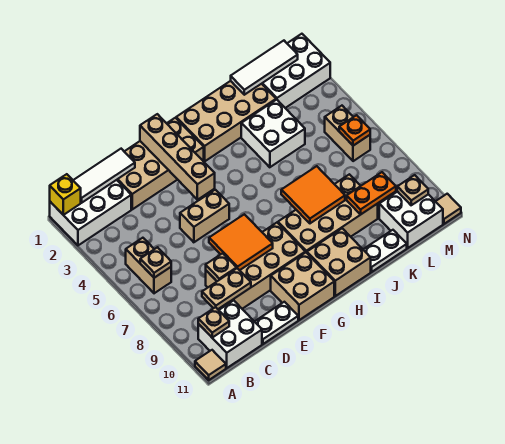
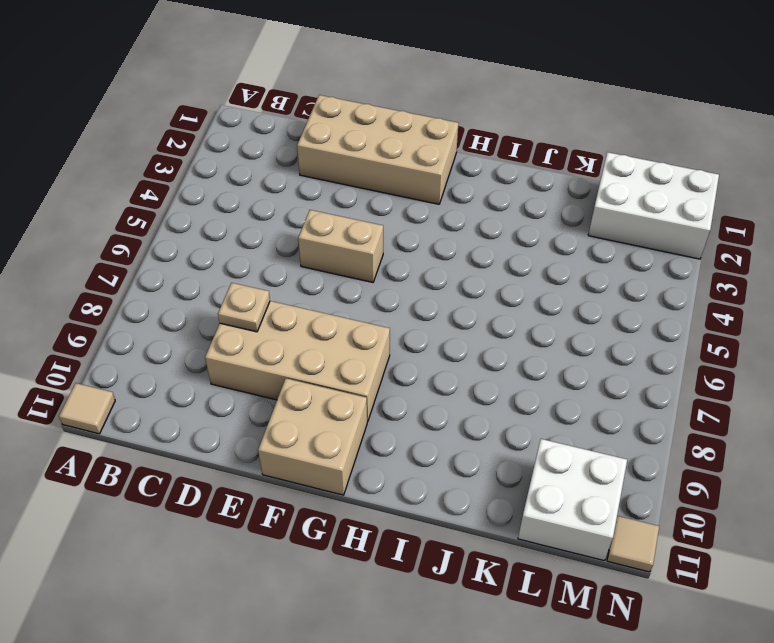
none -> white 2x3 brick [50,180,131,245]
none -> tan 1x2 brick [126,238,171,293]
none -> white 2x2 brick [198,300,262,368]
none -> white 1x2 plate [255,302,298,344]

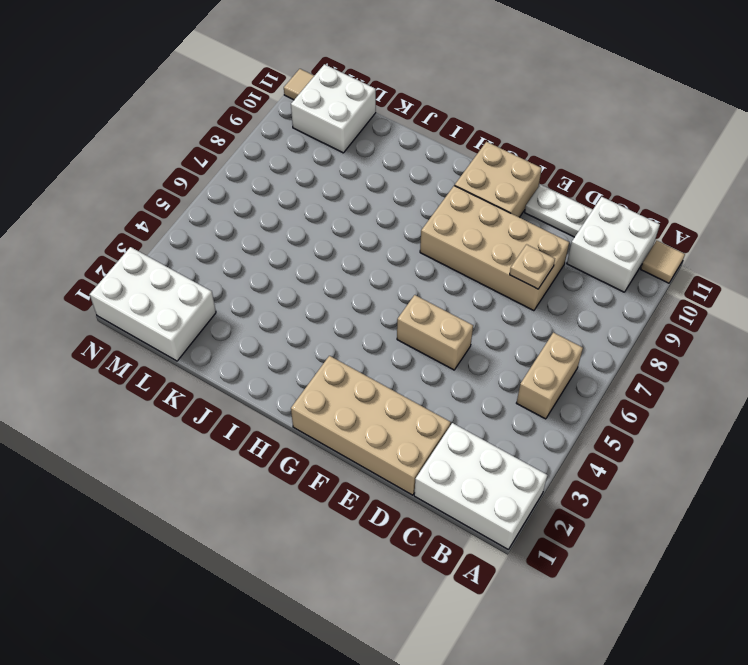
none -> tan 2x4 brick [176,81,276,161]
none -> tan 2x4 brick [278,174,378,253]
none -> tan 2x2 brick [307,228,371,296]
none -> white 2x2 brick [241,100,305,167]

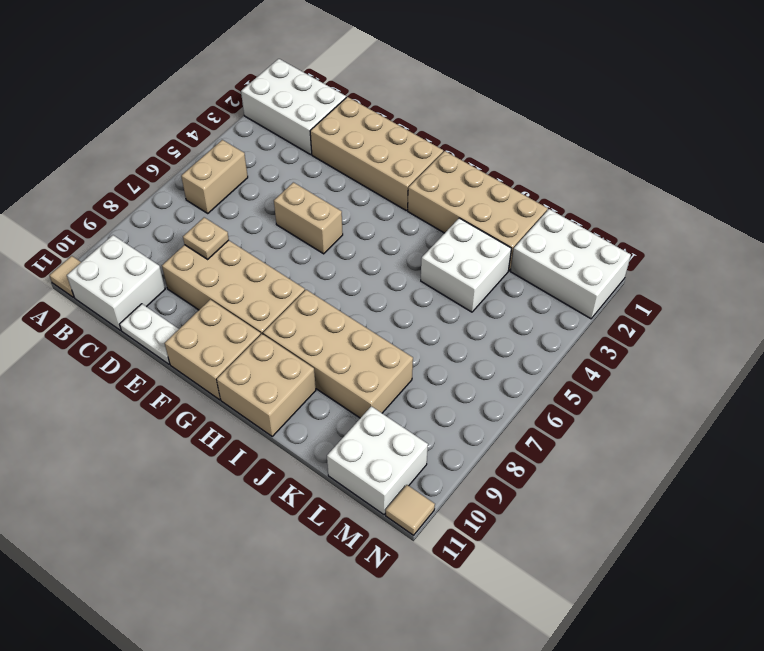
none -> white 1x2 plate [363,230,407,272]
none -> tan 1x2 brick [325,106,370,161]
none -> yellow 1x1 brick [50,174,81,215]
none -> white 1x3 tile [73,149,135,203]

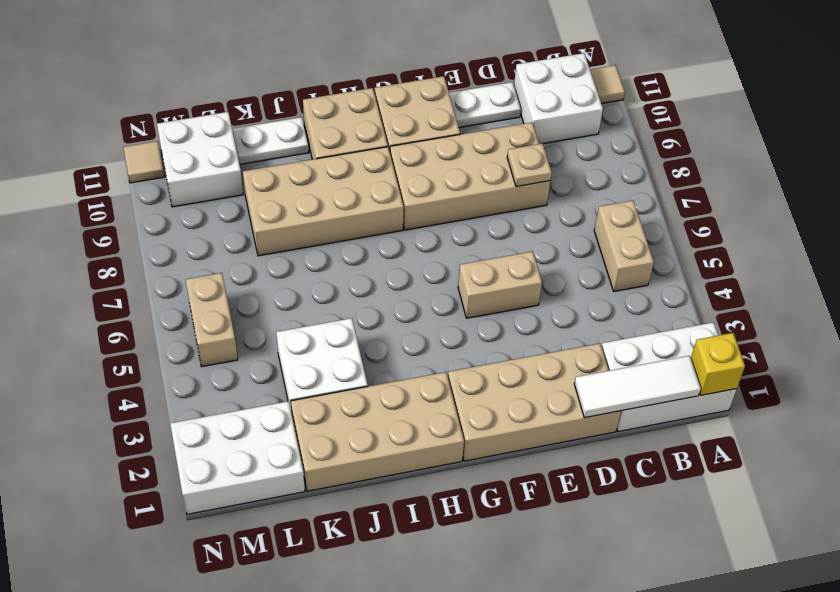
none -> tan 1x1 plate [140,247,171,278]
none -> tan 1x1 plate [198,307,229,337]
none -> tan 1x2 plate [202,268,251,309]
none -> orange 2x2 tile [209,214,273,270]

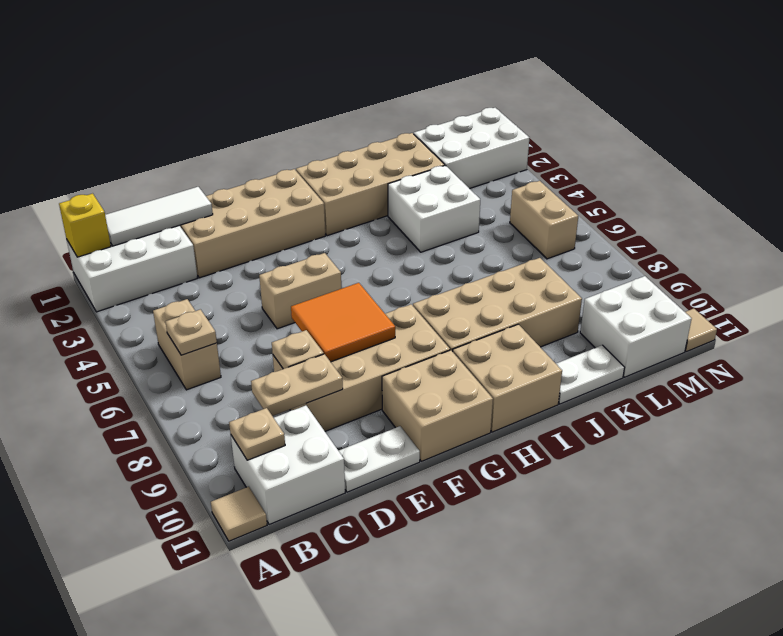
none -> tan 1x4 brick [140,114,215,200]
none -> orange 2x2 tile [281,166,345,223]
none -> white 1x3 tile [231,41,298,95]
none -> orange 1x2 plate [347,172,396,215]

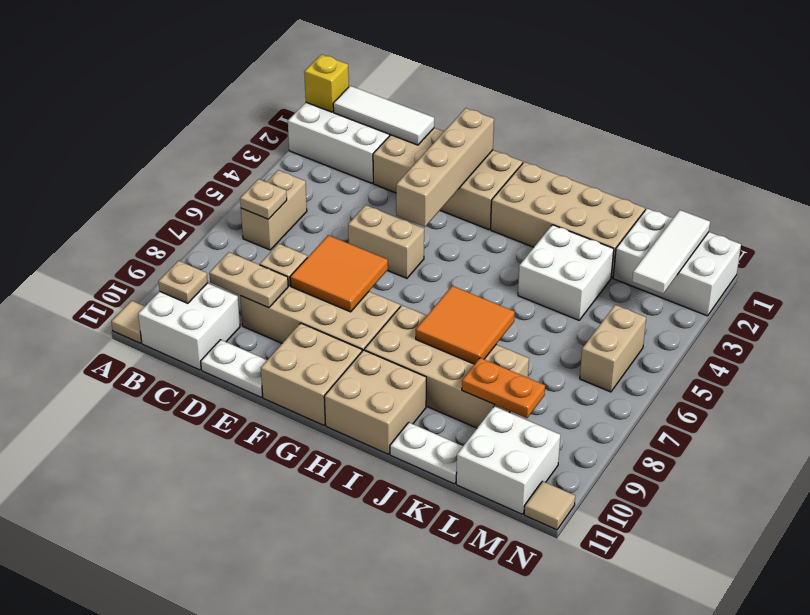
white 1x3 tile [632,210,710,293] -> white 1x3 tile turned to [231,41,298,95]
none -> orange 1x1 plate [339,115,370,146]
none -> tan 1x1 plate [397,175,428,205]

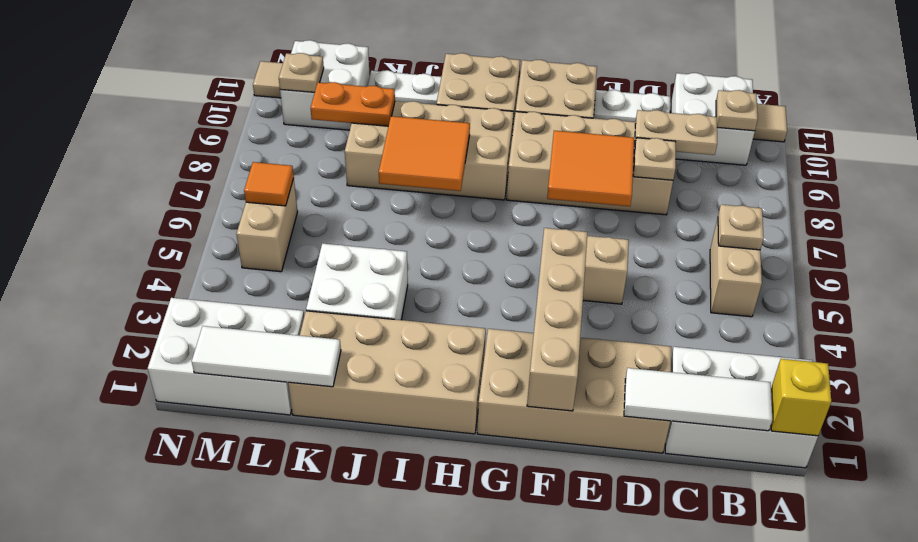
orange 1x1 tile [244,162,294,206] -> orange 1x1 plate [339,115,370,146]

